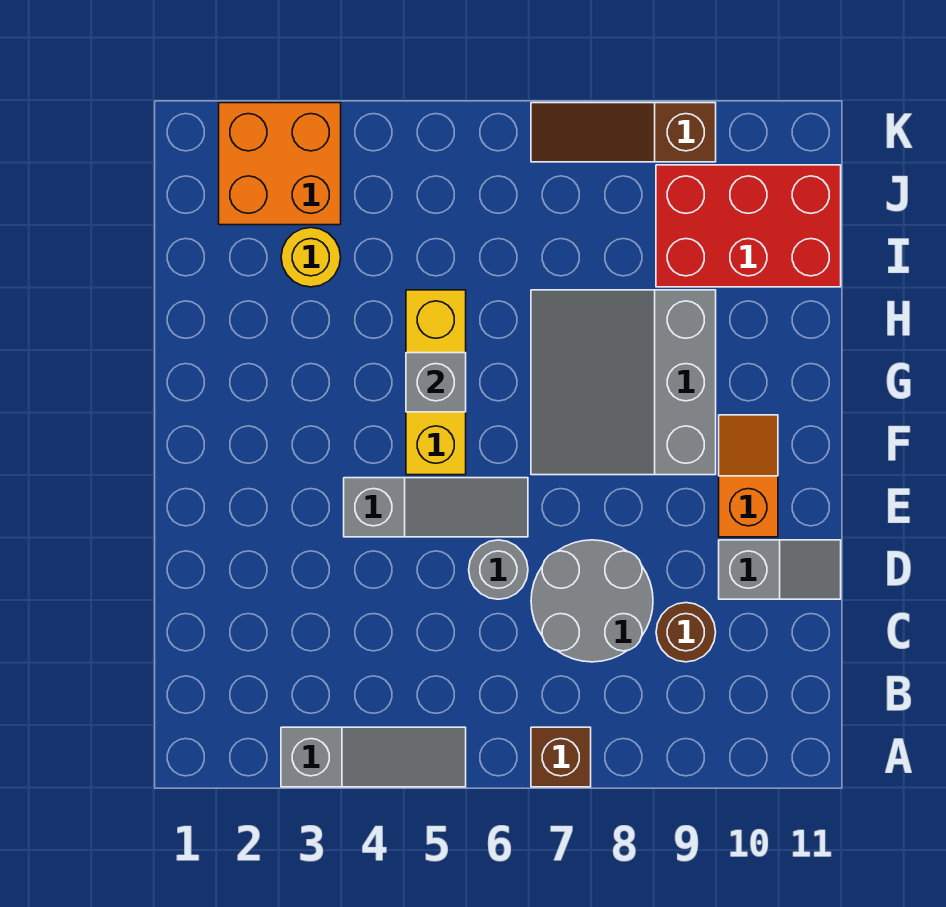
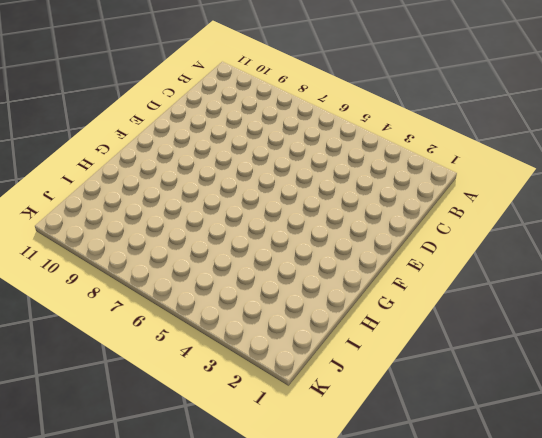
none -> grey 1x3 slope [281,727,466,787]
none -> brown 1x1 brick [531,727,591,787]
none -> grey 2x2 round brick [531,540,653,662]

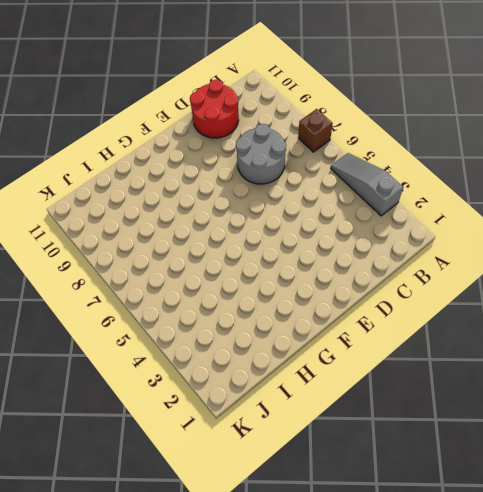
red 2x2 round brick [190,80,239,138] -> grey 1x2 slope [719,540,841,599]
none -> brown 1x1 round brick [656,603,716,662]
none -> grey 1x1 round brick [469,540,528,599]
none -> grey 1x3 slope [344,478,528,537]

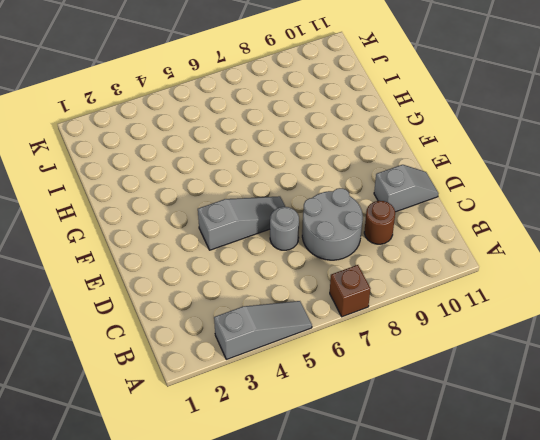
none -> orange 1x2 slope [719,415,778,537]
none -> yellow 1x3 brick [406,290,466,475]
none -> grey 3x3 slope [531,290,716,475]

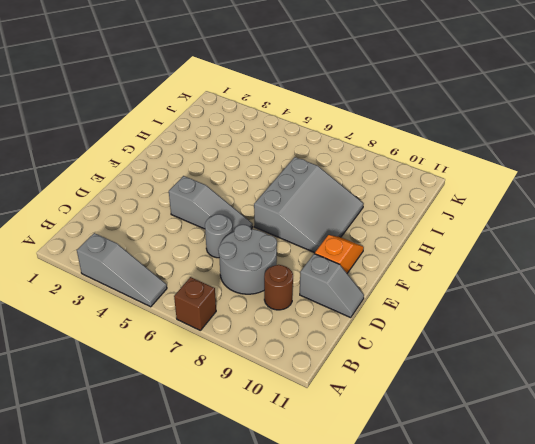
grey 3x3 slope [254,157,364,253] -> grey 3x3 slope turned to [531,290,716,475]
none -> yellow 1x3 brick [406,290,466,475]
none -> yellow 1x1 round brick [281,228,341,287]
none -> red 2x3 brick [656,165,841,287]

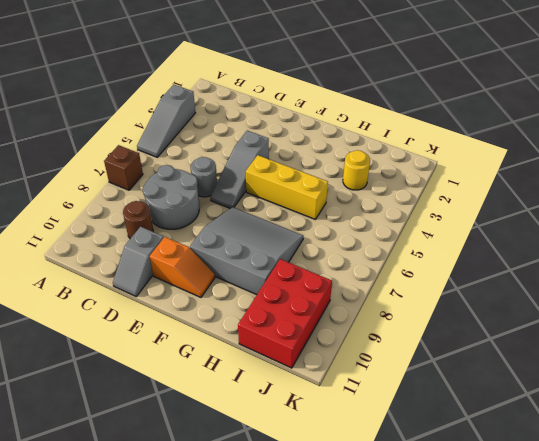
none -> orange 2x2 brick [219,103,341,225]
none -> brown 1x3 slope [531,103,716,162]
none -> grey 1x1 brick [406,353,466,412]

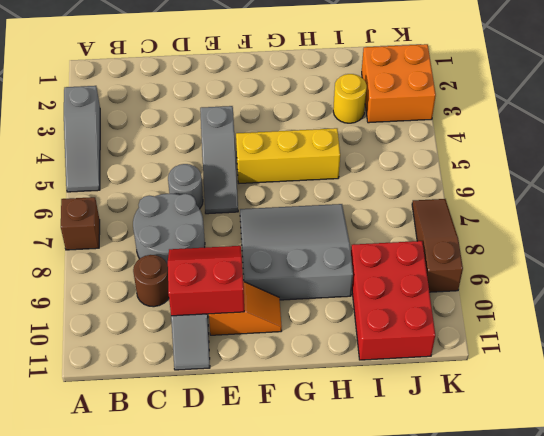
red 2x2 slope [168,246,244,316] -> none
none -> grey 1x1 brick [406,353,466,412]

